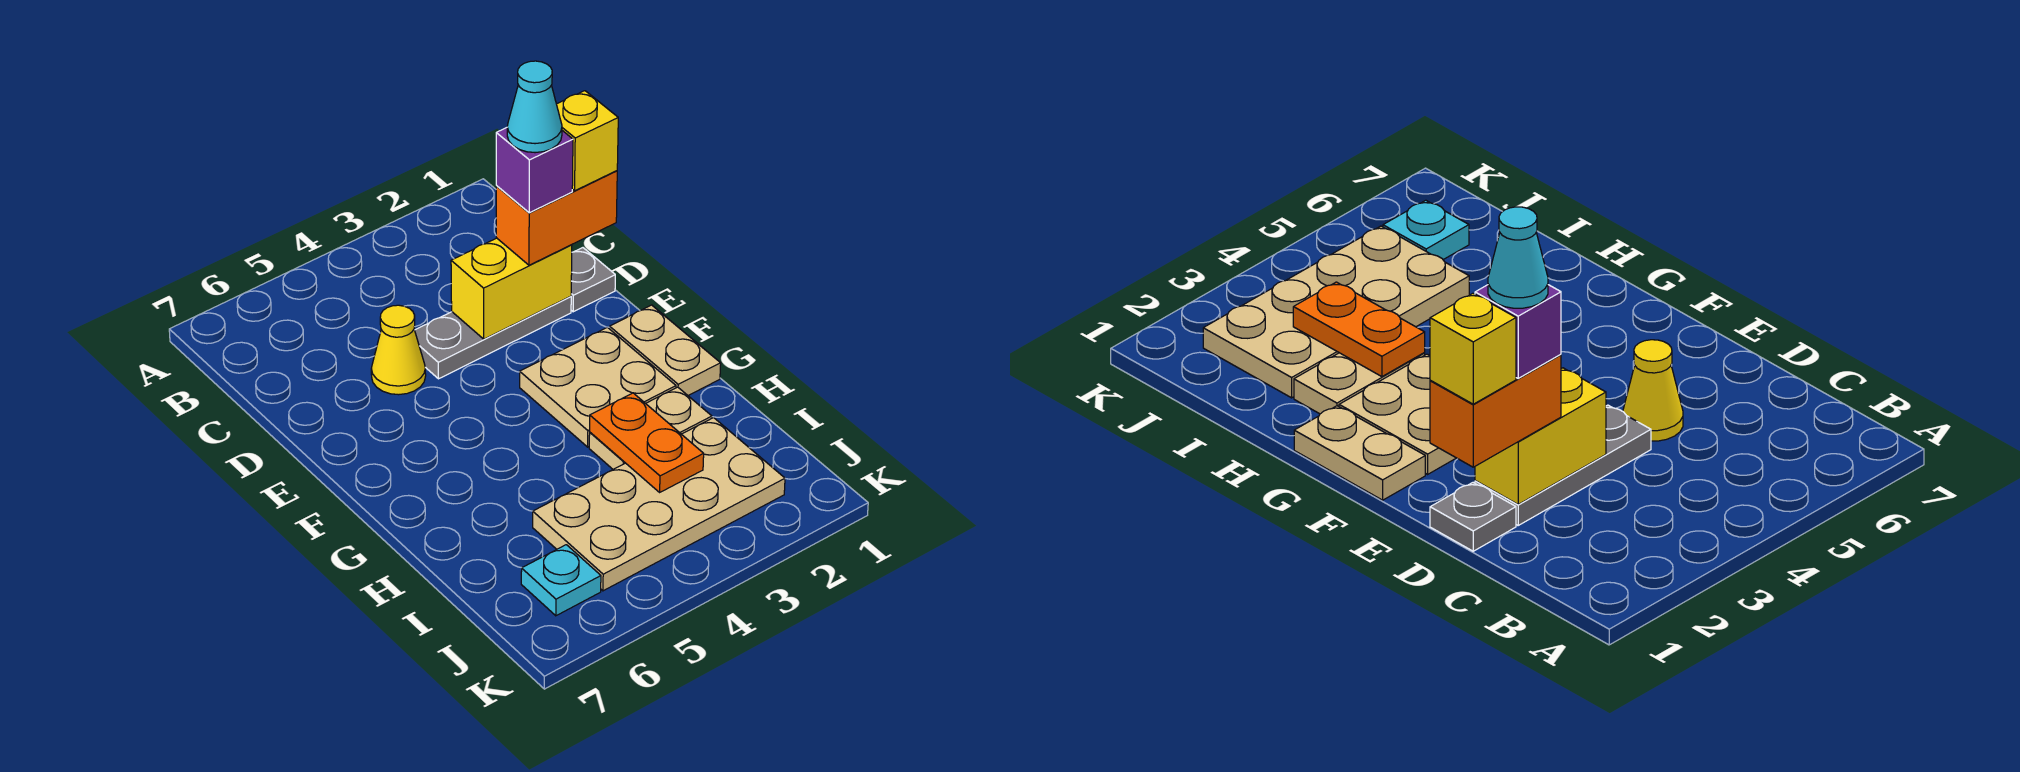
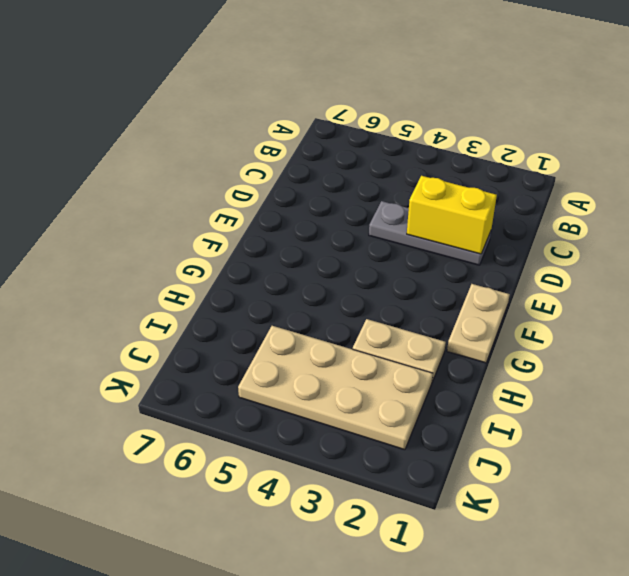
none -> grey 1x1 plate [571,248,615,312]
none -> yellow 1x1 cone [371,305,426,395]
none -> tan 2x2 plate [520,327,676,447]

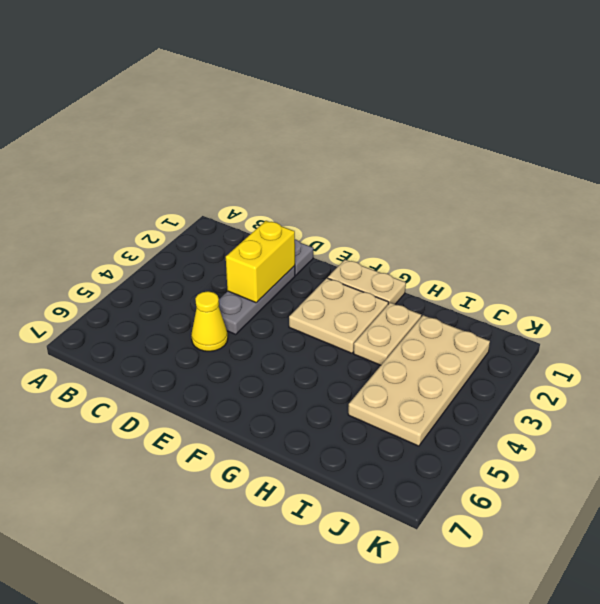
none -> cyan 1x1 plate [521,545,601,616]
none -> orange 1x2 plate [590,393,704,492]
none -> orange 1x2 brick [496,171,617,265]

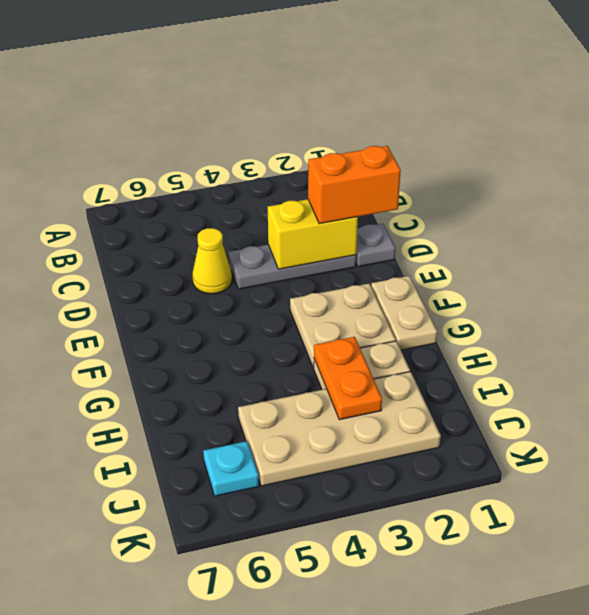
none -> yellow 1x1 brick [557,91,618,191]
none -> purple 1x1 brick [496,128,573,213]
none -> cyan 1x1 cone [507,61,562,153]

